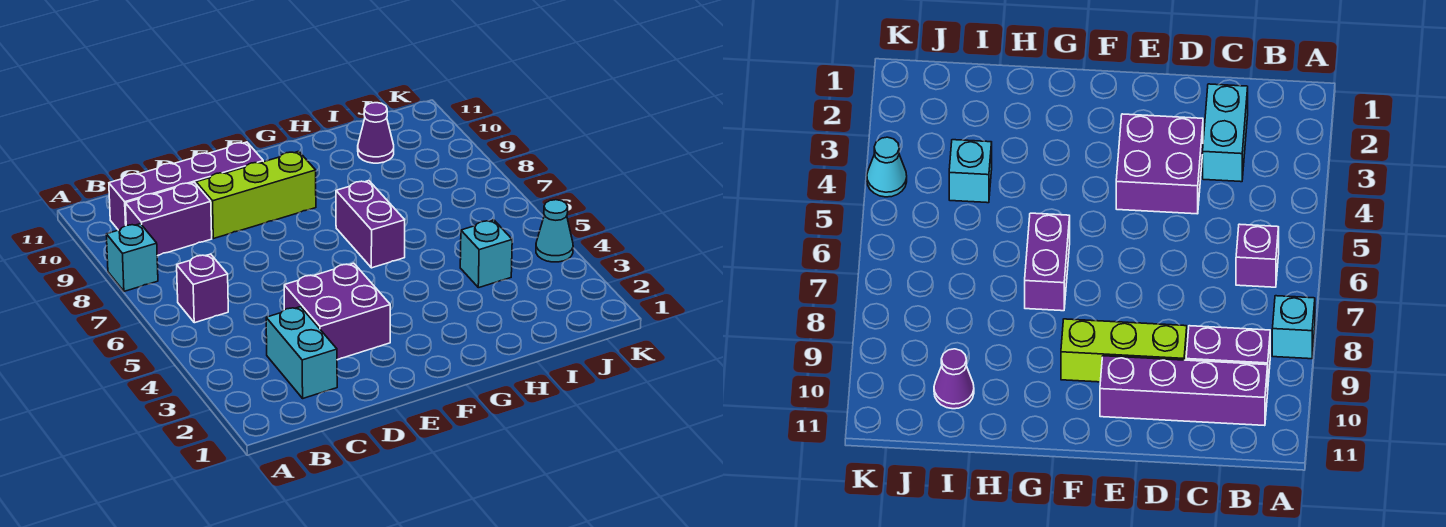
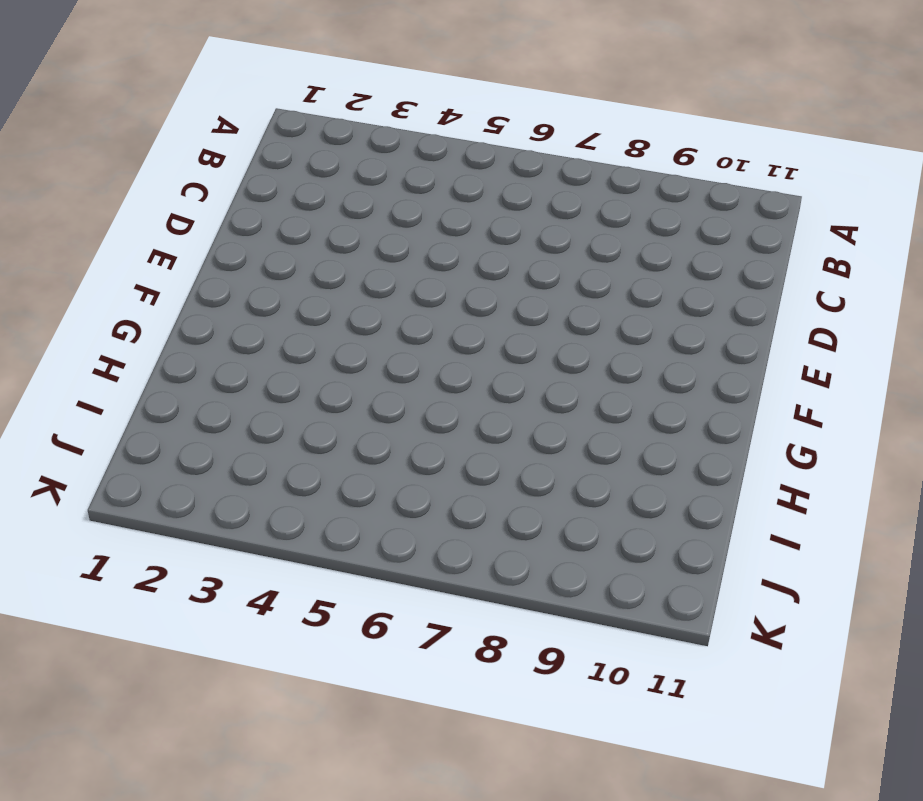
none -> cyan 1x1 brick [106,224,158,291]
none -> purple 1x1 brick [177,254,228,323]

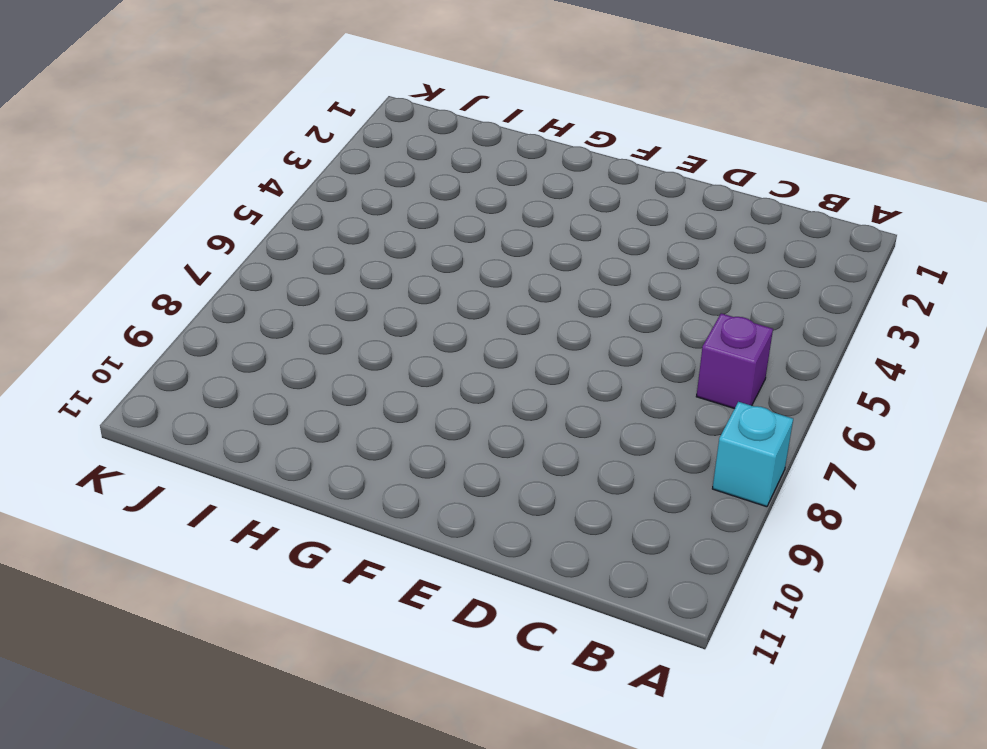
none -> purple 1x2 brick [125,182,212,256]
none -> purple 1x4 brick [109,142,263,230]

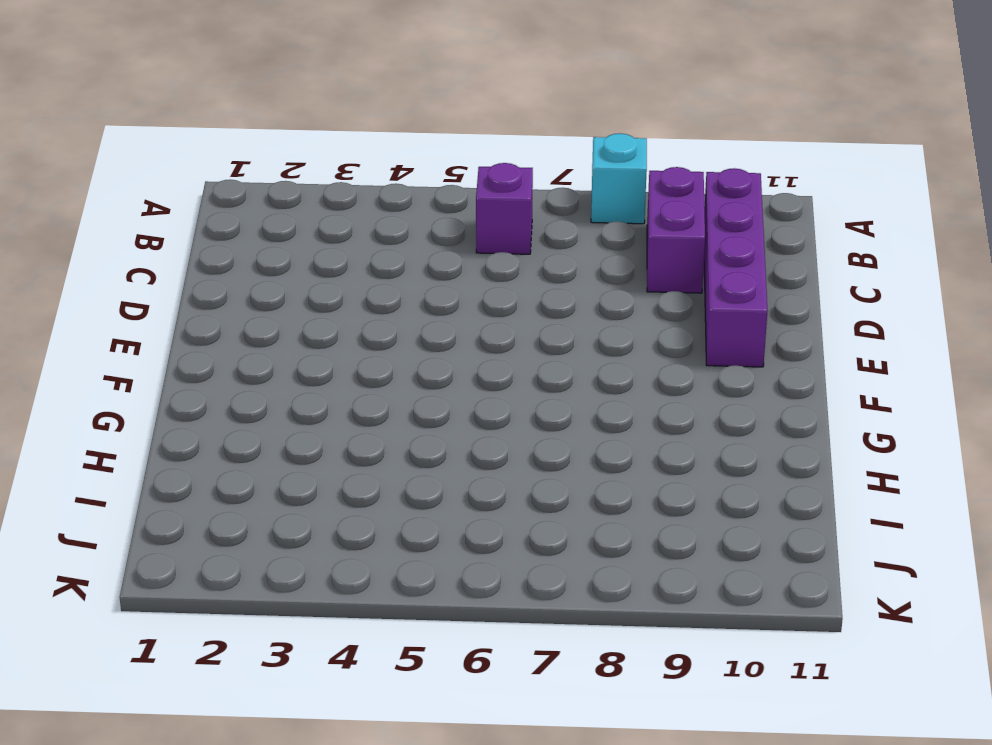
none -> cyan 1x2 brick [266,307,337,398]
none -> purple 2x2 brick [284,263,390,360]

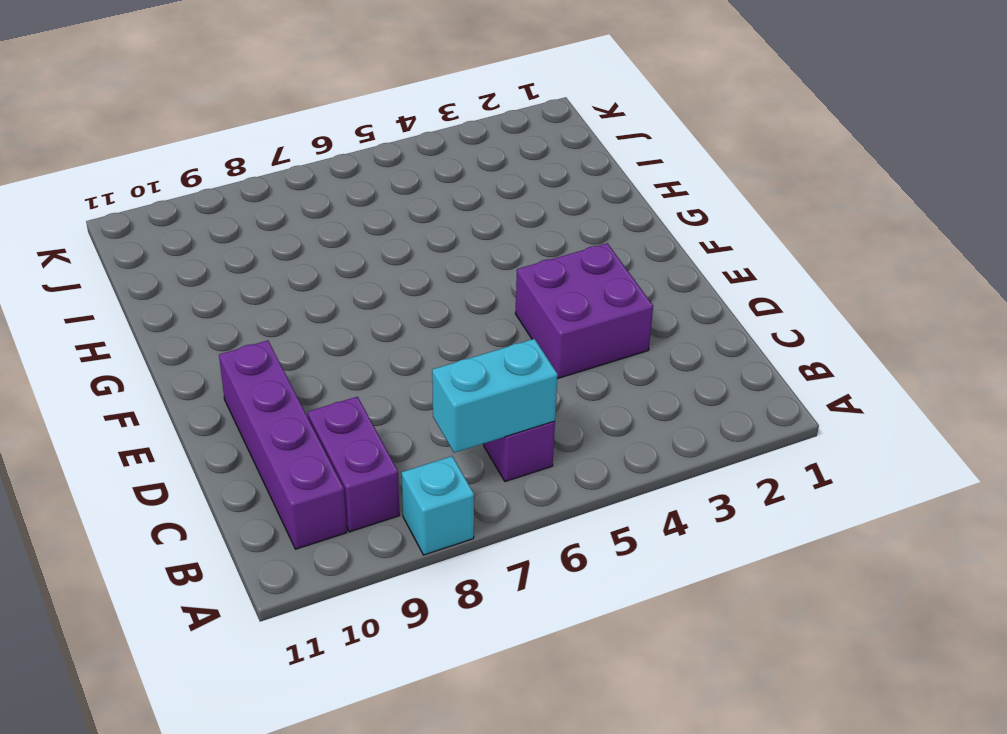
cyan 1x2 brick [432,339,558,453] -> cyan 1x2 brick moved to [266,307,337,398]
none -> lime 1x3 brick [196,151,316,239]
none -> purple 1x2 brick [336,181,405,268]

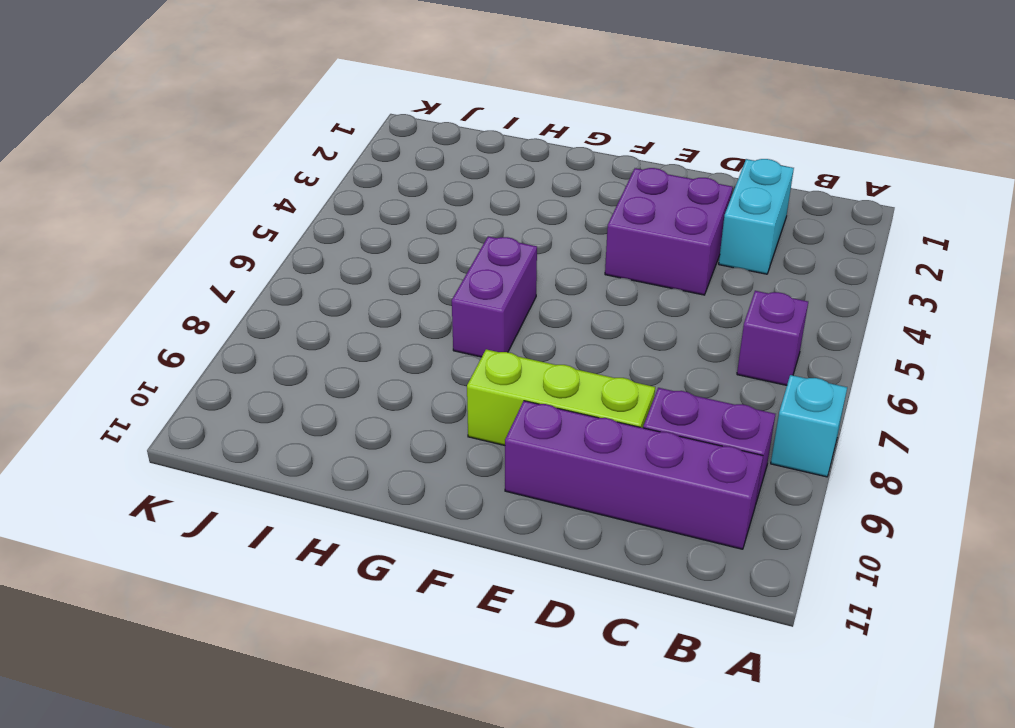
none -> cyan 1x1 brick [460,220,512,288]
none -> purple 1x1 cone [358,103,394,163]

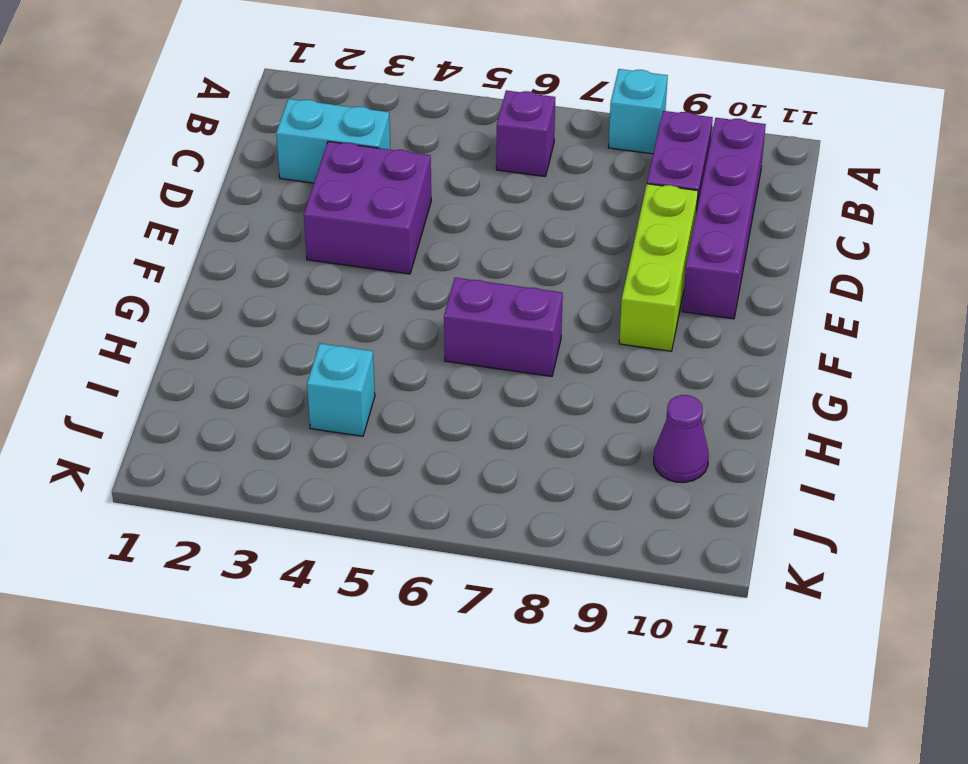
none -> cyan 1x1 cone [536,200,573,262]

